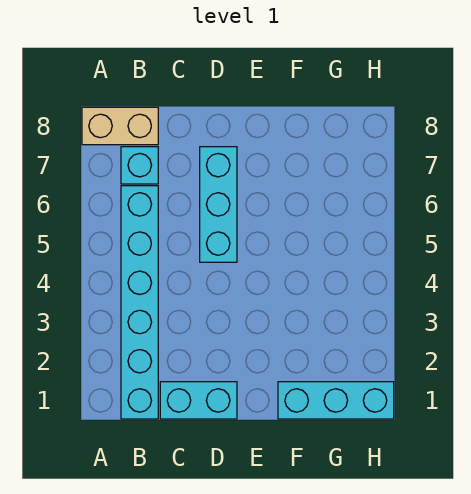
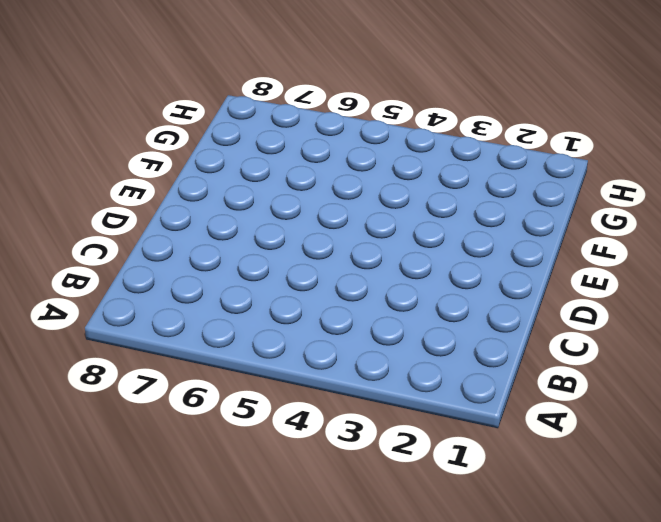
none -> tan 1x2 brick [82,107,158,145]
none -> cyan 1x6 brick [121,186,158,419]

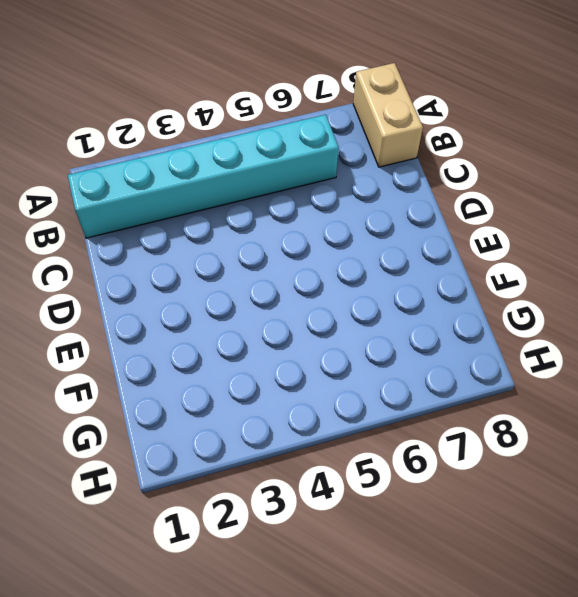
none -> cyan 1x1 brick [121,147,158,184]
none -> cyan 1x2 brick [160,382,237,419]

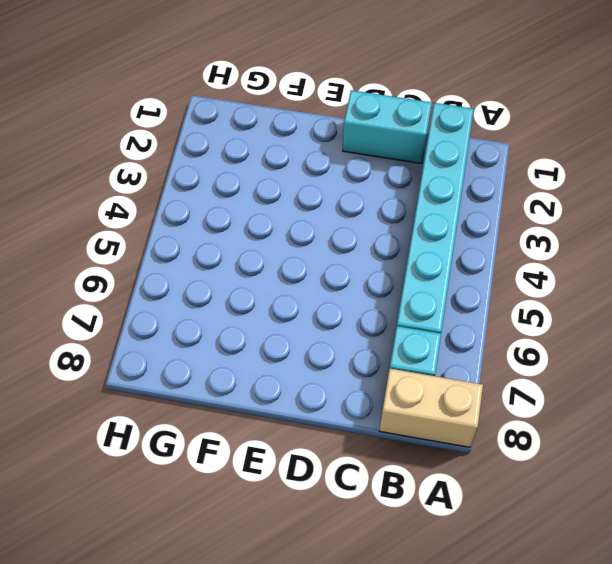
none -> cyan 1x3 brick [200,147,237,262]
none -> cyan 1x3 brick [278,382,394,419]

